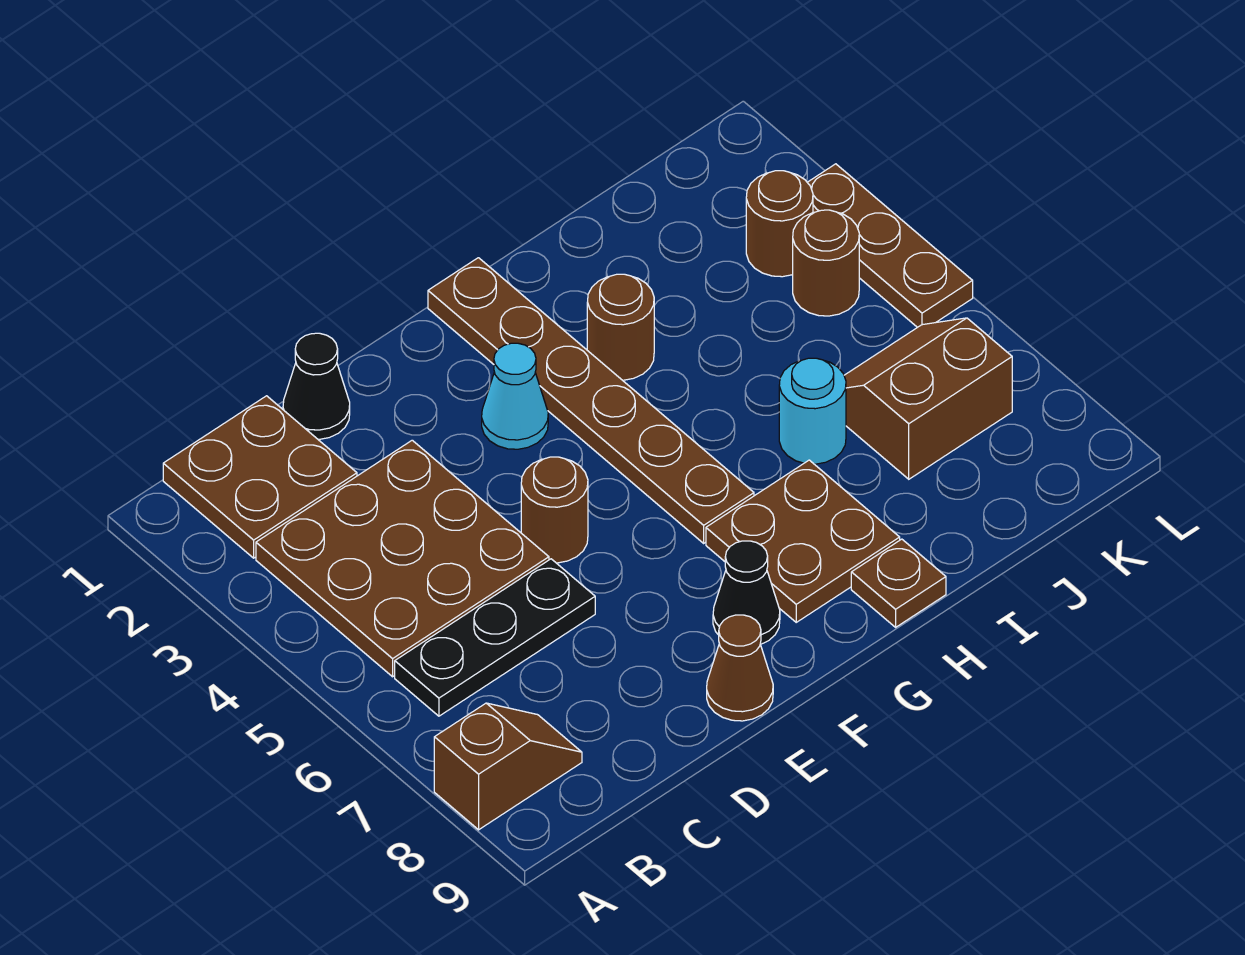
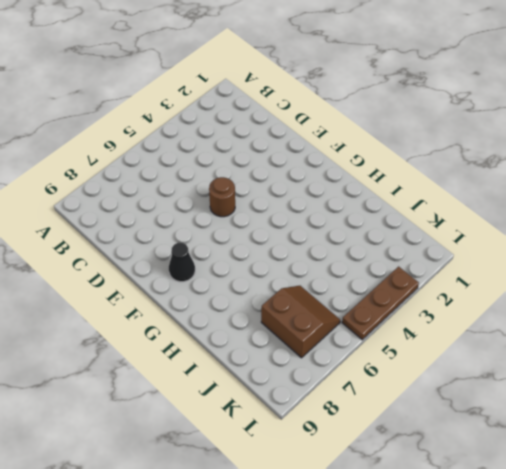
none -> brown 1x2 slope [434,703,582,830]
none -> brown 2x2 plate [163,396,357,558]
none -> brown 3x3 plate [256,440,549,677]

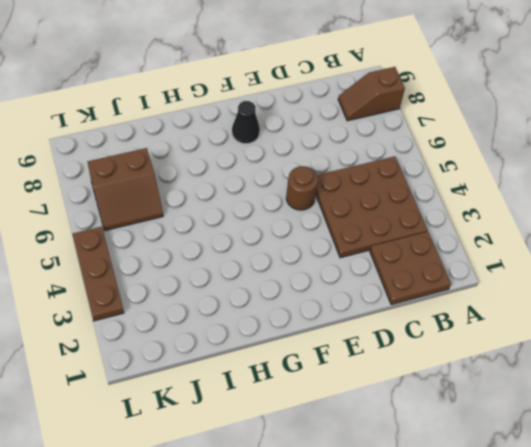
none -> black 1x3 plate [395,559,595,716]
none -> black 1x1 cone [283,333,350,439]
none -> brown 1x1 cone [707,615,773,721]

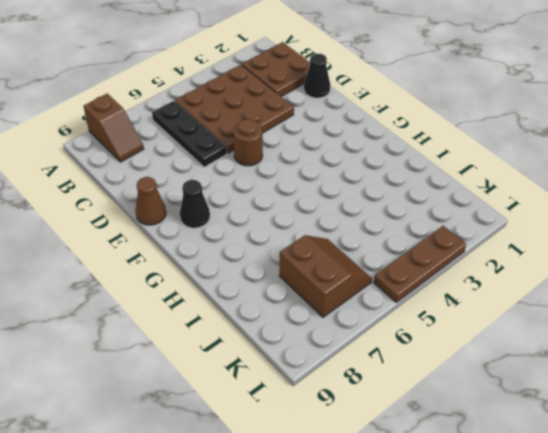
none -> cyan 1x1 cone [482,343,548,449]
none -> brown 1x6 plate [428,258,754,543]
none -> brown 2x2 plate [706,460,900,622]

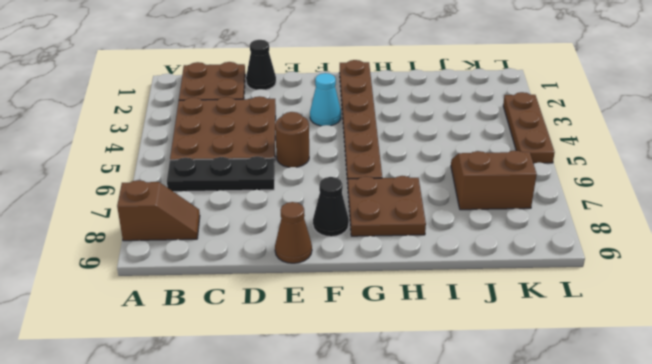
none -> brown 1x1 round brick [587,274,654,380]
none -> brown 1x1 plate [851,539,946,627]
none -> cyan 1x1 round brick [779,358,846,464]

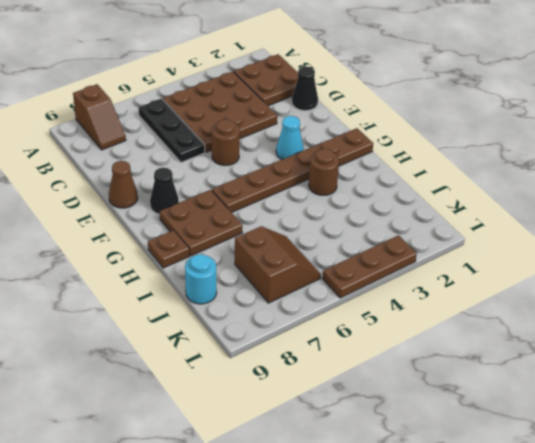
cyan 1x1 round brick [185,254,217,304] -> cyan 1x1 round brick moved to [779,358,846,464]
none -> brown 1x1 round brick [746,171,813,277]
none -> brown 1x1 round brick [793,210,859,316]

